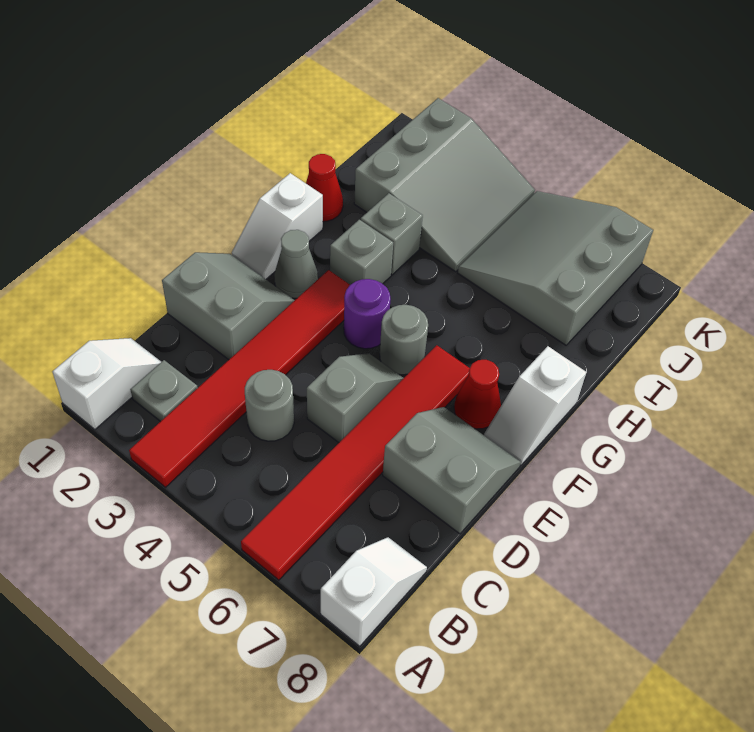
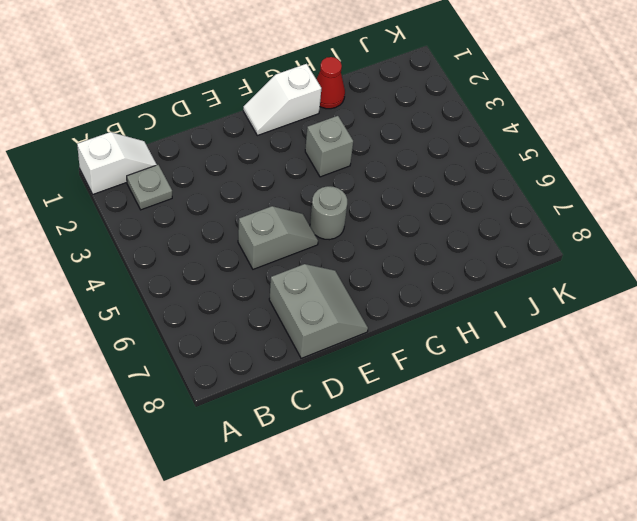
none -> red 1x6 tile [129,270,350,487]
none -> red 1x6 tile [241,345,470,580]
none -> white 1x2 slope [321,537,427,646]

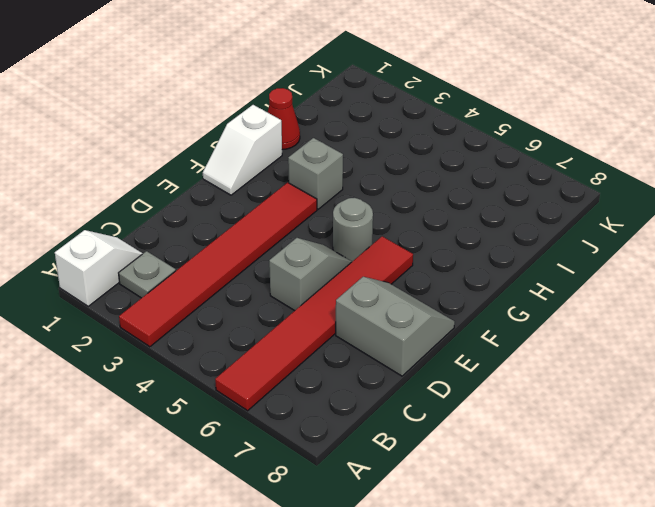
none -> white 1x2 slope [321,537,427,646]
none -> grey 1x1 round brick [245,370,294,441]
none -> grey 2x2 slope [162,252,295,360]

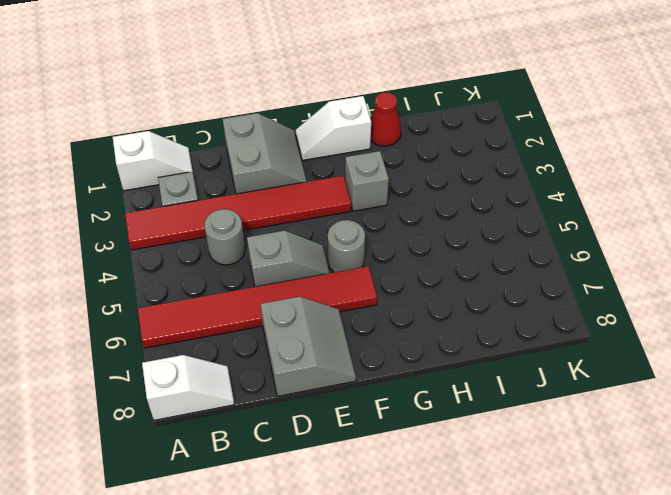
none -> grey 1x1 cone [274,230,318,298]
none -> purple 1x1 round brick [344,279,390,349]
none -> red 1x1 cone [454,360,501,429]

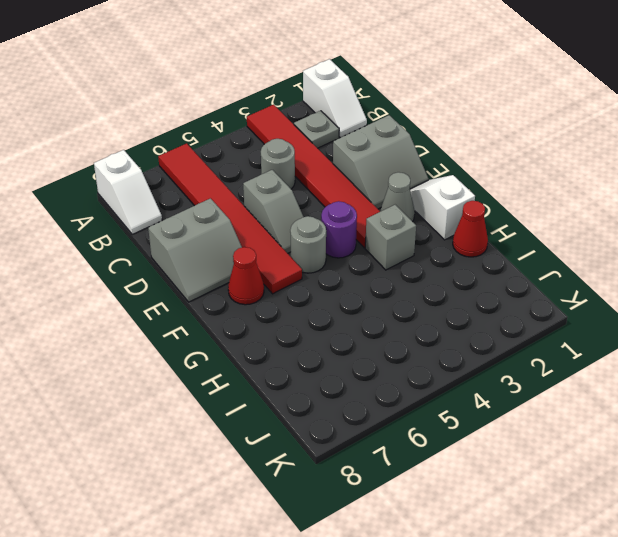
none -> white 1x2 slope [484,346,586,465]
none -> grey 1x1 brick [361,193,423,275]
none -> grey 3x3 slope [354,98,535,272]

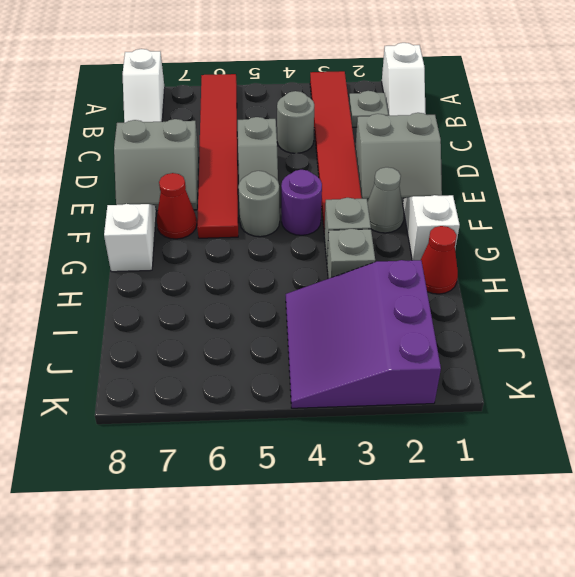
purple 3x3 slope [286,260,441,408] -> grey 3x3 slope [354,98,535,272]
none -> grey 3x3 slope [458,191,653,345]

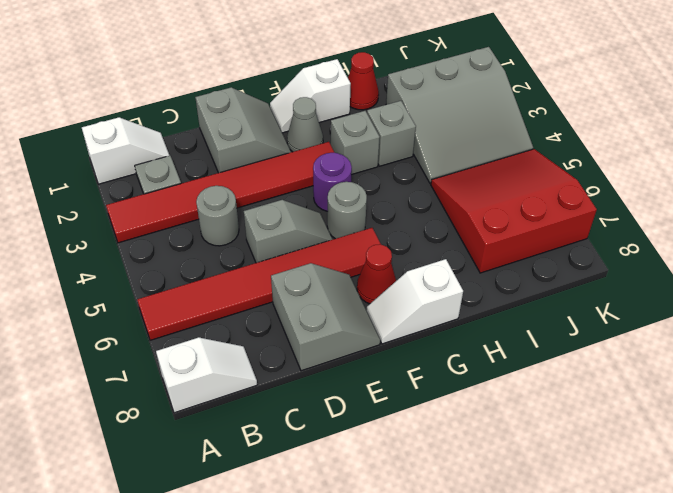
red 3x3 slope [431,149,597,273] -> grey 3x3 slope [458,191,653,345]

